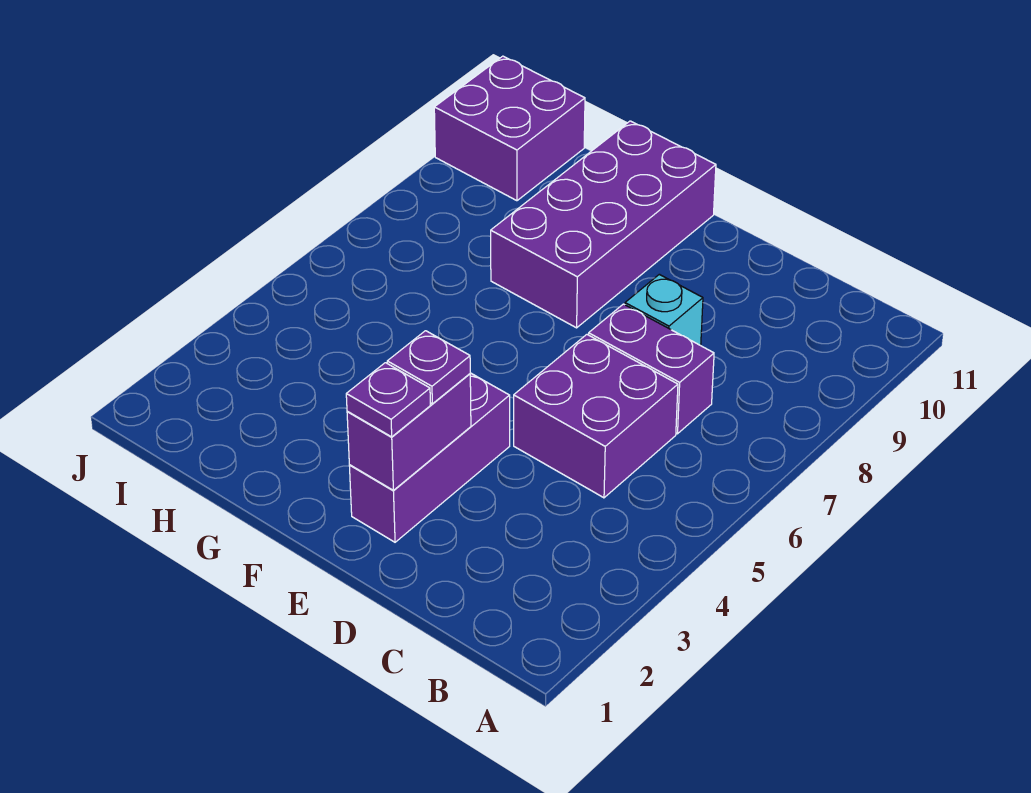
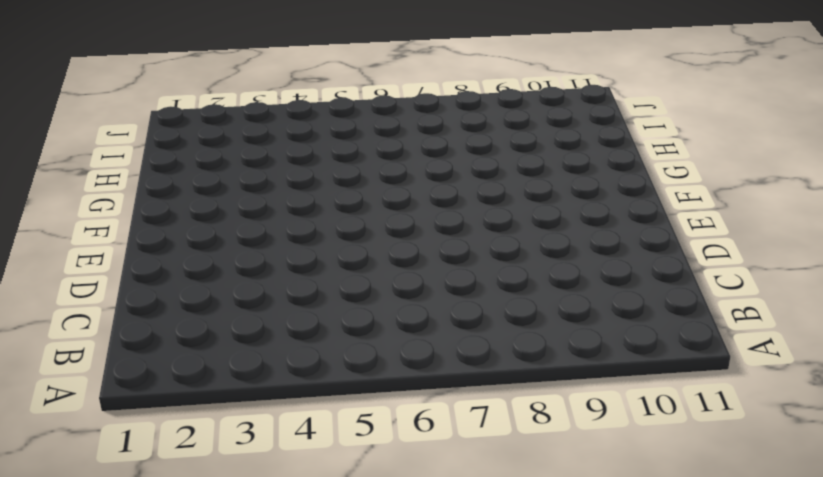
none -> purple 2x2 brick [514,335,678,498]
none -> purple 1x2 brick [589,304,714,434]

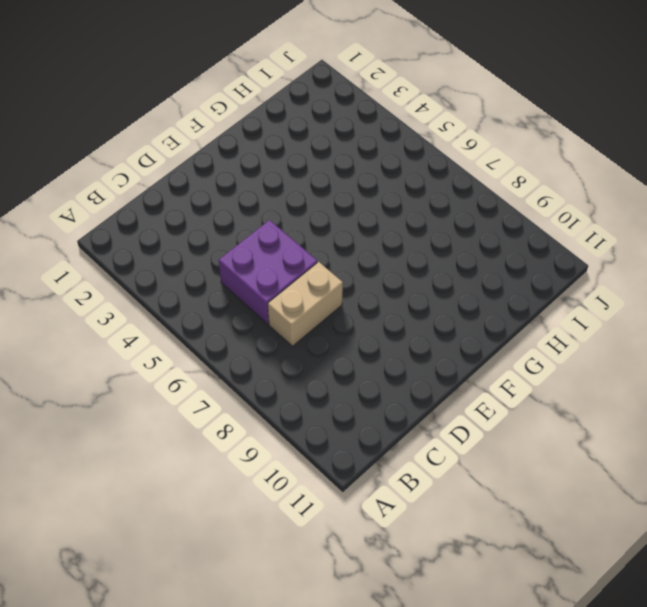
tan 1x2 brick [268,262,343,346] -> purple 1x2 brick [589,304,714,434]
none -> cyan 1x1 brick [625,274,703,345]
none -> purple 1x3 brick [349,373,510,542]

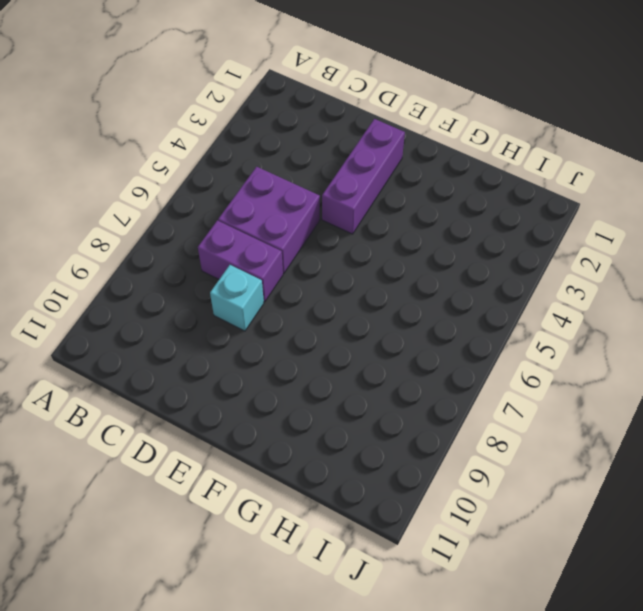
none -> purple 2x4 brick [491,121,716,328]
none -> purple 2x2 brick [434,56,585,201]

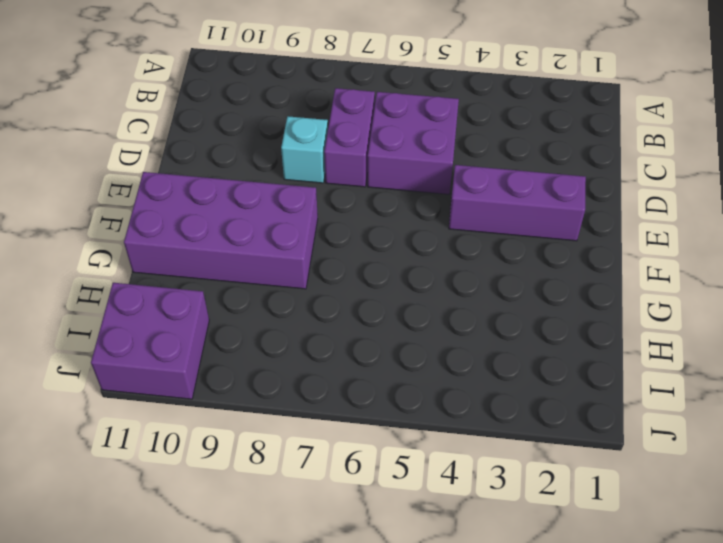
none -> purple 1x2 brick [347,374,471,490]
none -> purple 1x1 plate [346,363,430,437]

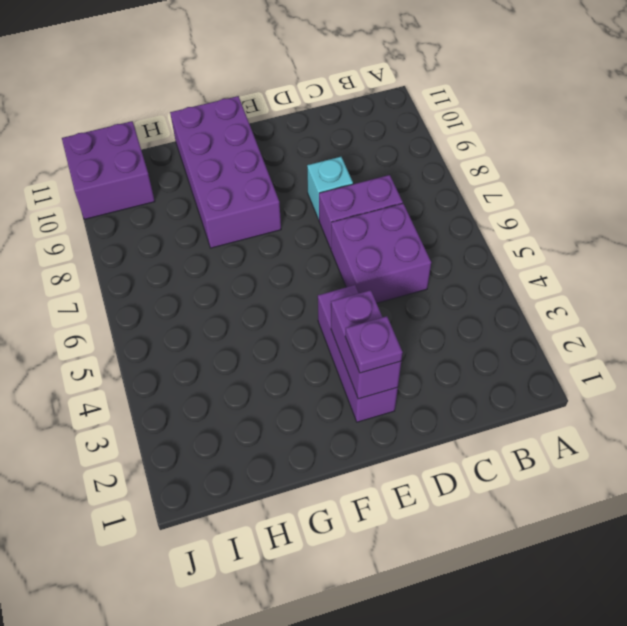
none -> purple 1x1 plate [387,331,470,404]

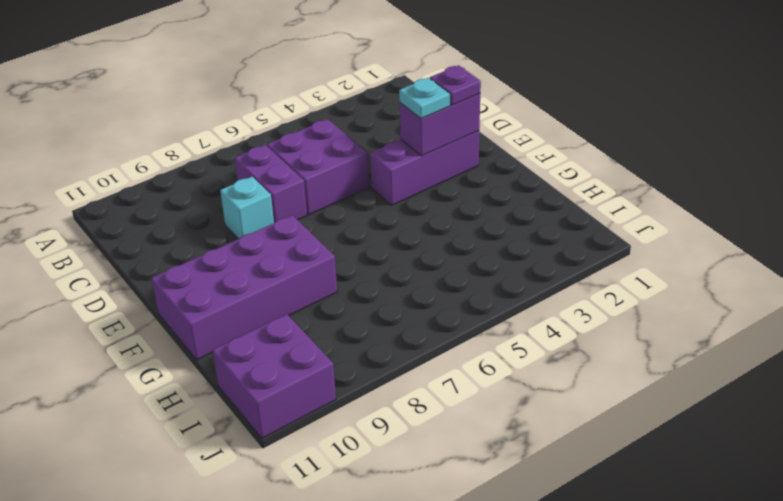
cyan 1x1 plate [399,78,450,119] -> purple 1x1 plate [387,331,470,404]

